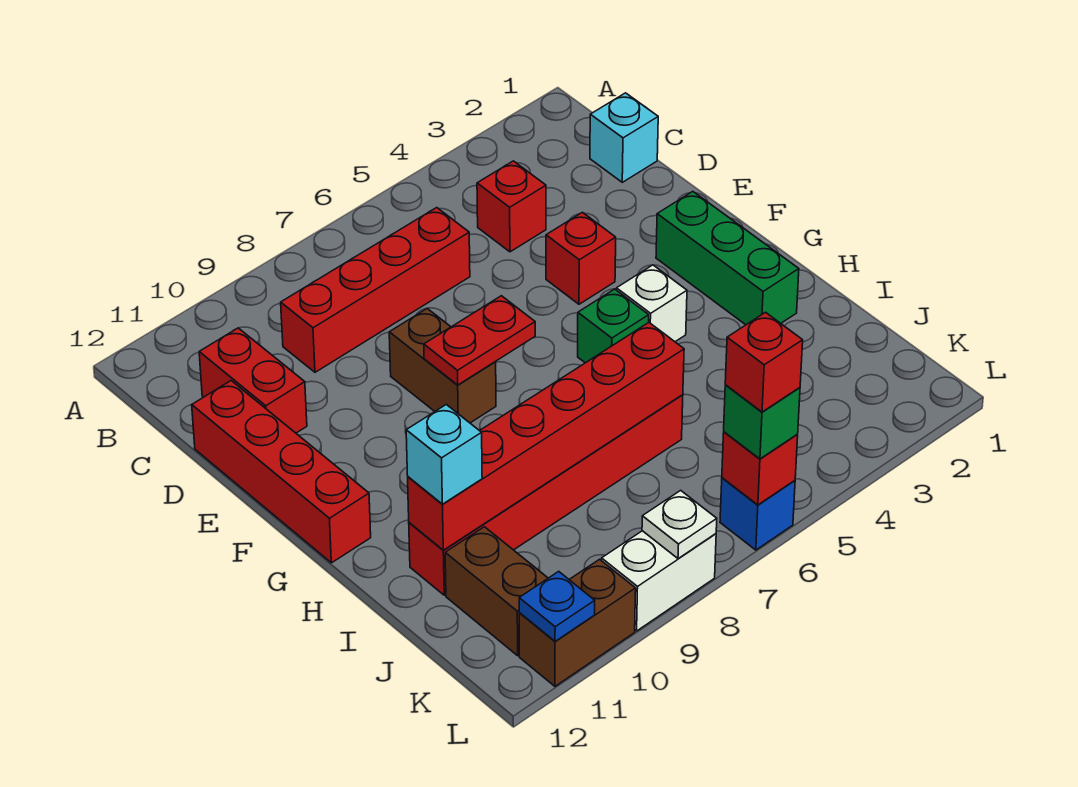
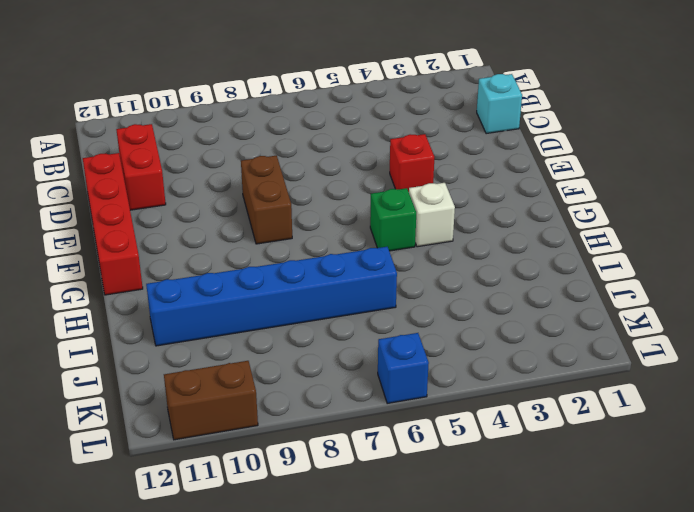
blue 1x6 brick [146,247,397,346] -> red 1x6 brick [409,395,683,595]
none -> red 1x1 brick [477,161,546,252]
none -> red 1x4 brick [281,208,470,372]
none -> green 1x3 brick [656,191,799,325]

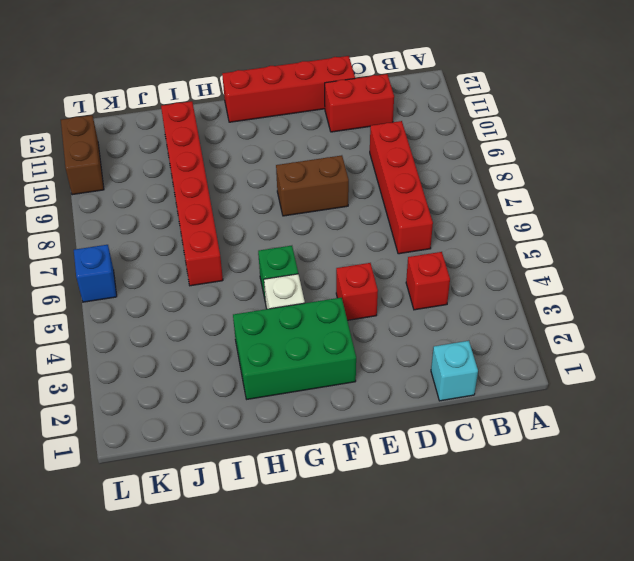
green 2x3 brick [233,298,356,399] -> green 1x3 brick [656,191,799,325]
none -> brown 1x2 brick [445,527,548,656]
none -> white 1x2 brick [602,531,716,631]
none -> red 1x2 plate [424,296,535,385]

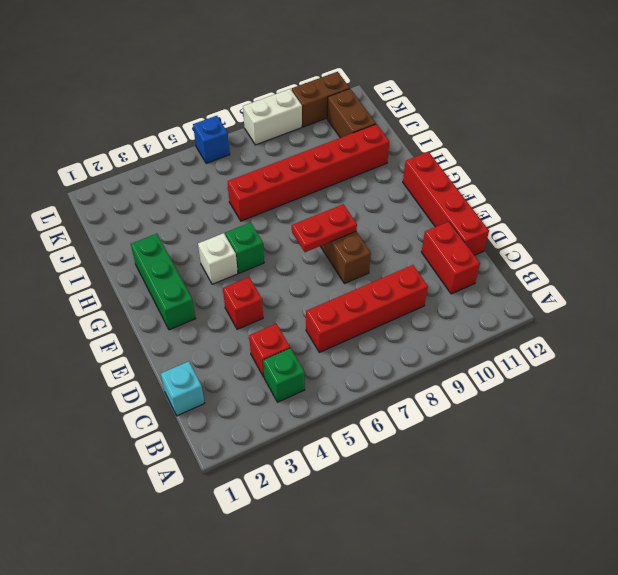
green 1x1 brick [263,348,305,402] -> green 1x1 brick moved to [724,385,800,459]
none -> red 1x6 brick [408,323,684,550]
none -> red 1x1 brick [722,432,798,505]
none -> white 1x1 plate [642,490,717,559]

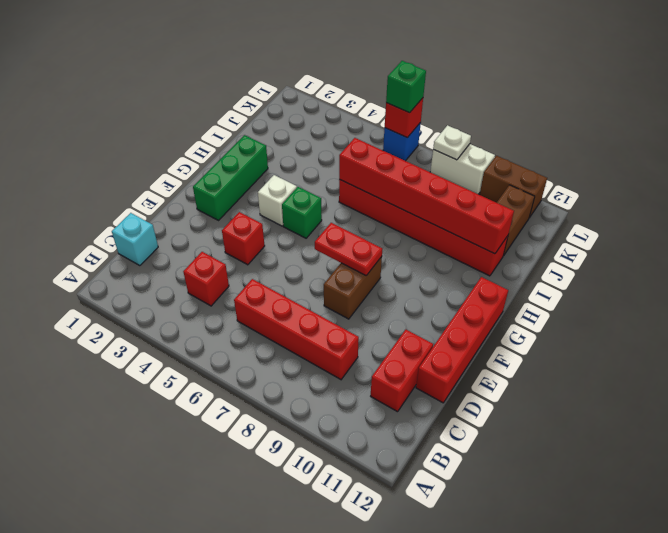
none -> blue 1x1 plate [519,571,595,641]
none -> cyan 1x1 brick [406,405,482,504]
none -> red 1x1 brick [725,312,803,412]

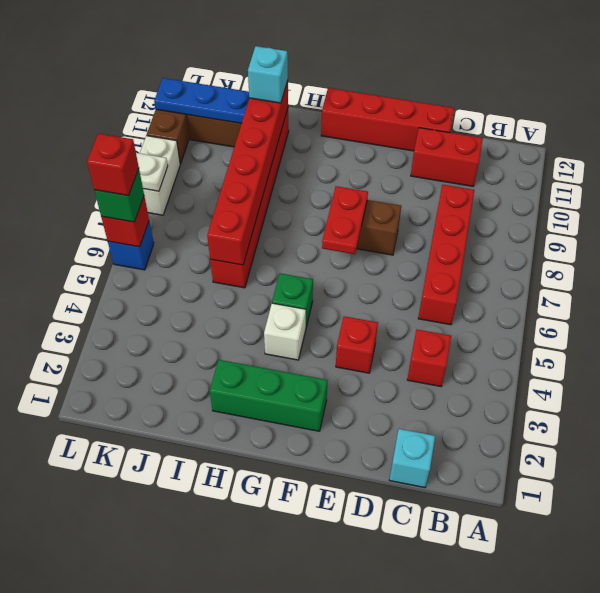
blue 1x3 plate [154,78,249,123] -> blue 1x1 plate [519,571,595,641]

